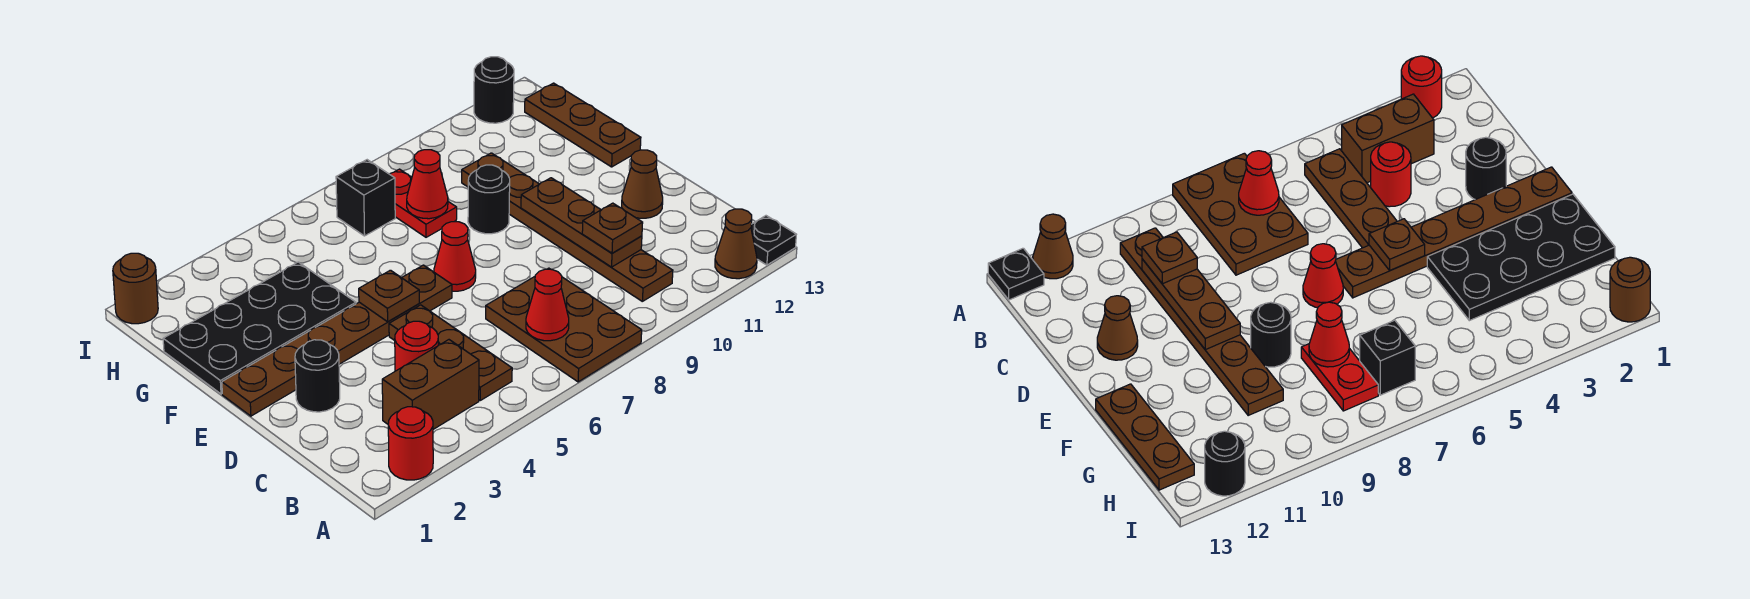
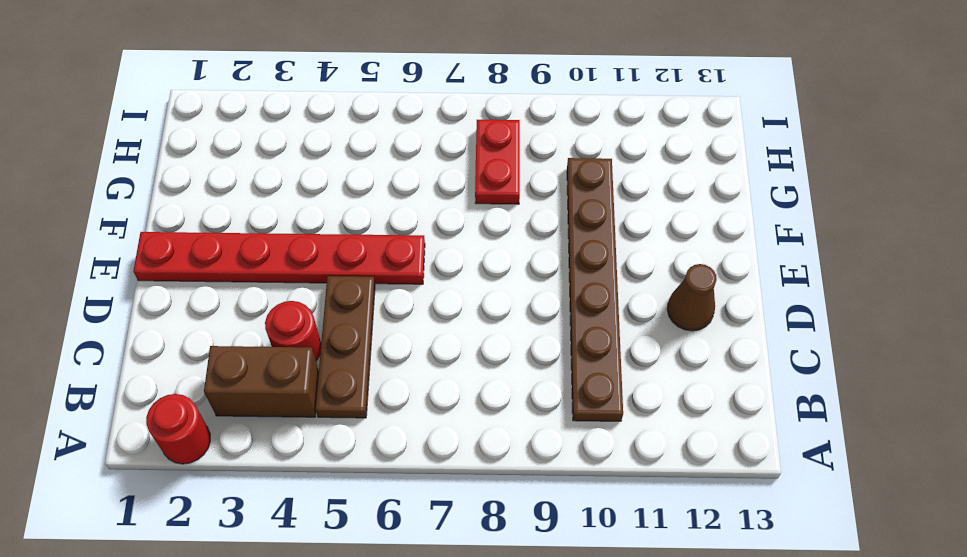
red 1x6 plate [133,232,425,284] -> brown 1x6 plate [222,265,452,416]
none -> brown 2x3 plate [486,268,642,382]
none -> brown 1x1 cone [715,209,757,279]
none -> black 1x1 plate [751,216,796,265]

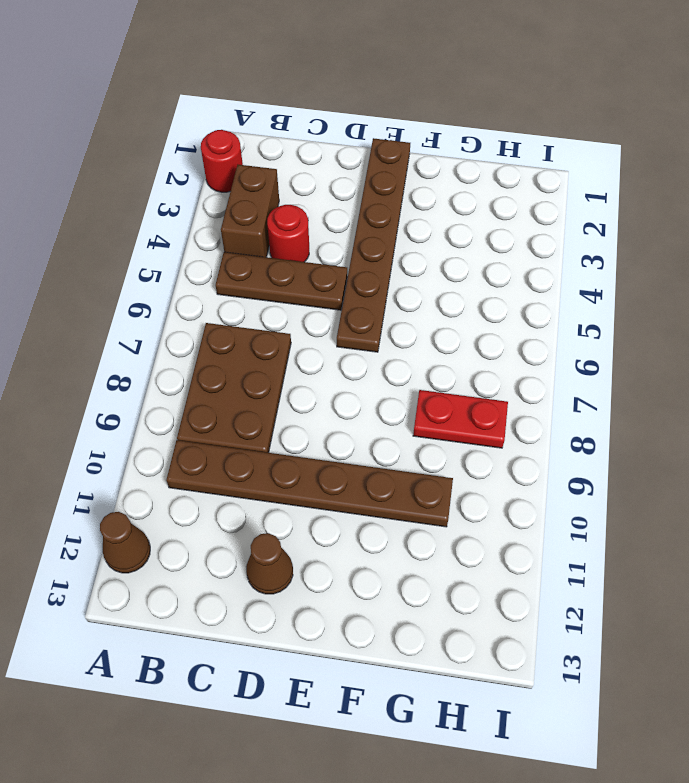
brown 2x3 plate [177,323,291,453] -> brown 2x3 plate turned to [486,268,642,382]
none -> black 1x1 plate [751,216,796,265]
none -> black 1x1 round brick [295,340,340,412]
none -> red 1x1 cone [434,222,476,291]

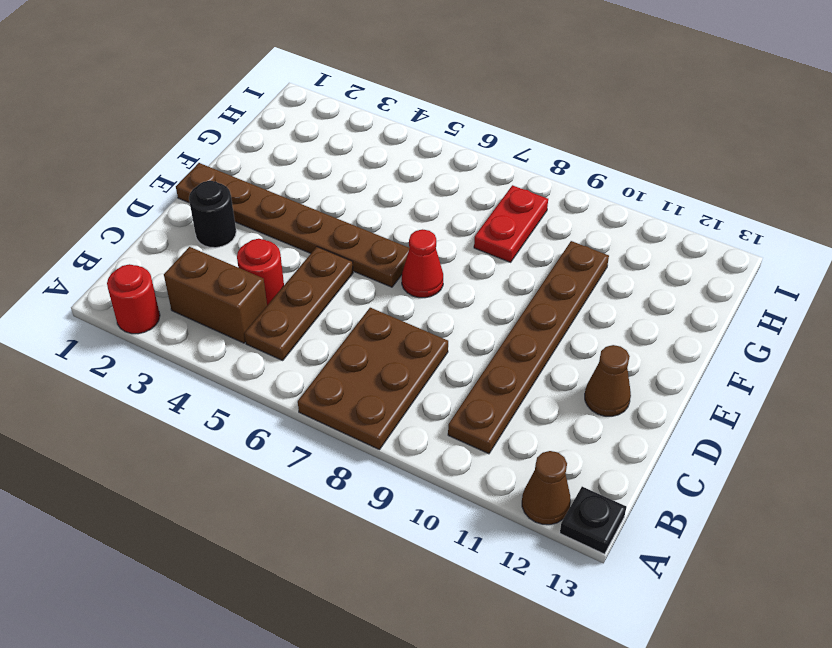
none -> black 2x4 plate [163,262,356,394]
none -> black 1x1 round brick [468,165,510,234]
none -> brown 1x3 plate [525,83,641,167]

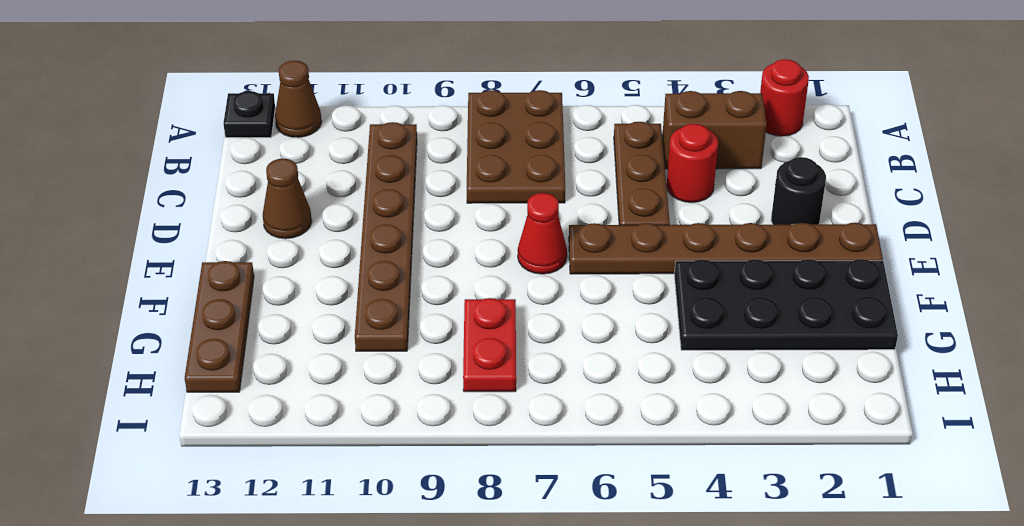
none -> black 1x1 round brick [468,165,510,234]
none -> black 1x1 brick [336,160,395,236]
none -> brown 1x1 round brick [113,253,158,324]

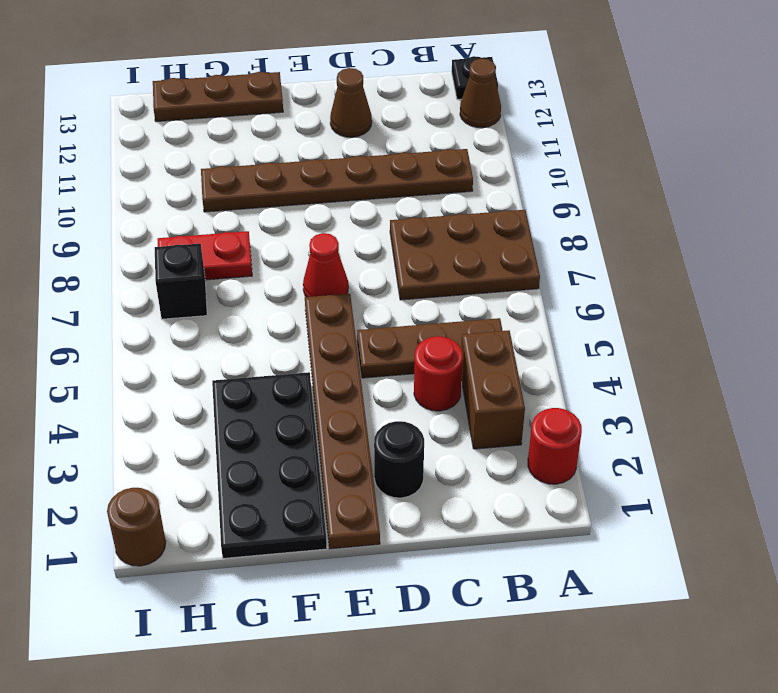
none -> black 1x1 round brick [468,165,510,234]
none -> black 1x1 round brick [474,57,514,123]
none -> red 1x1 cone [526,269,569,341]

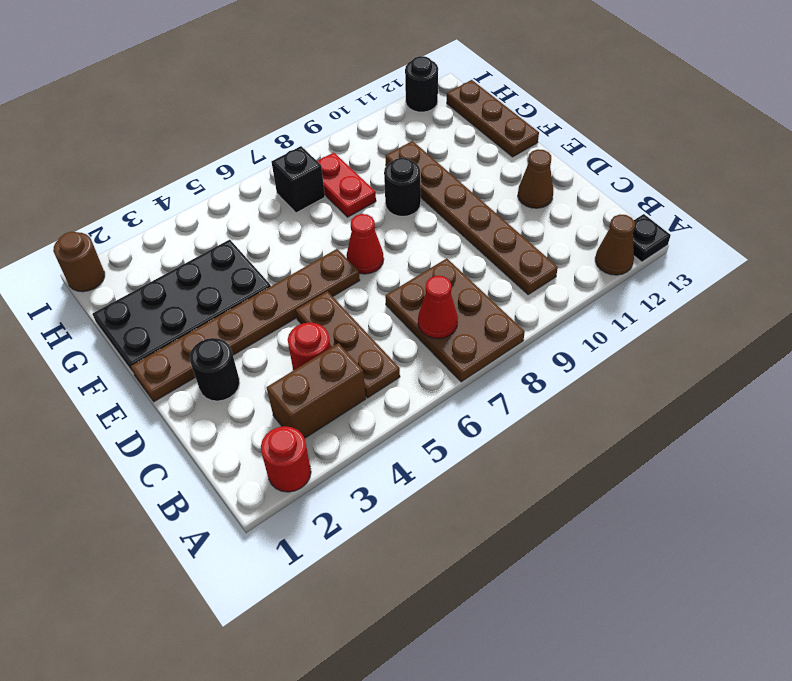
none -> brown 1x3 plate [521,178,642,267]
none -> brown 1x1 plate [359,270,419,322]
none -> red 1x1 cone [407,150,448,219]

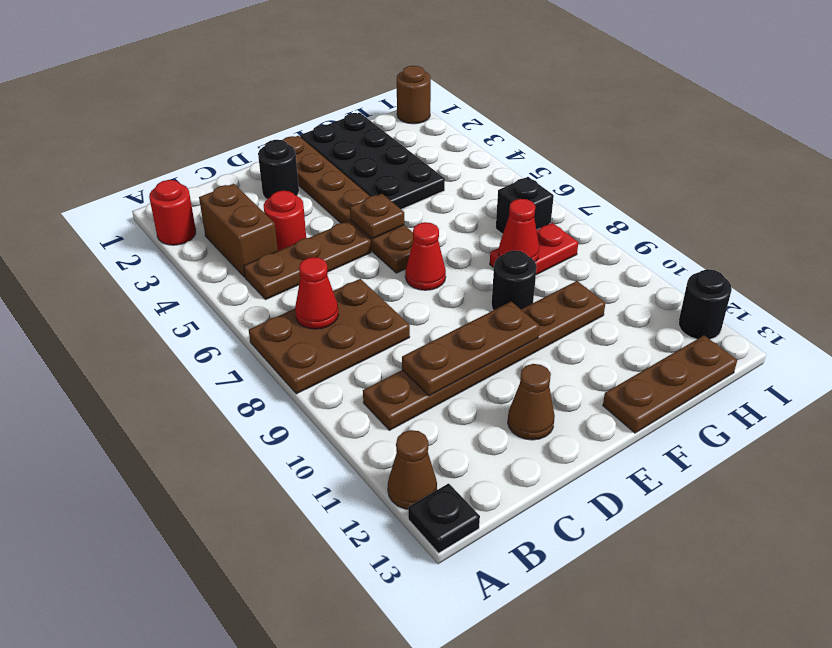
none -> brown 1x1 plate [582,203,643,253]

